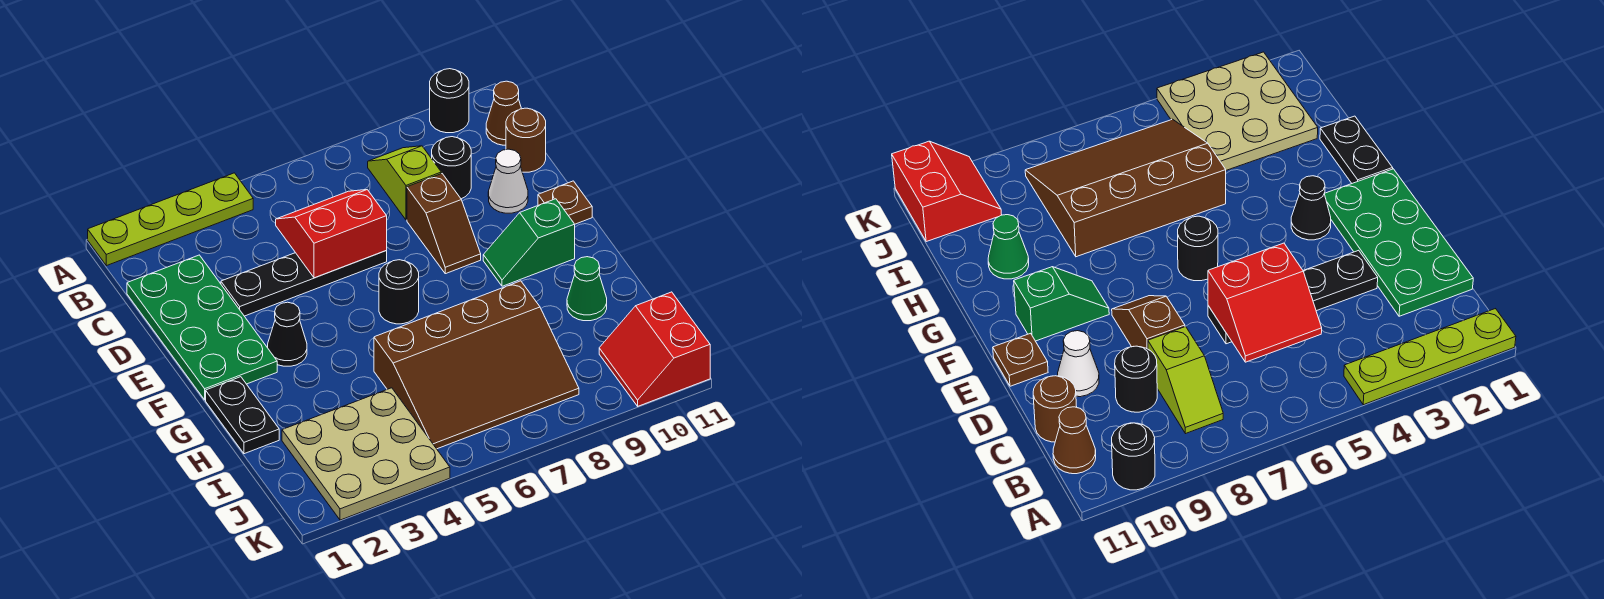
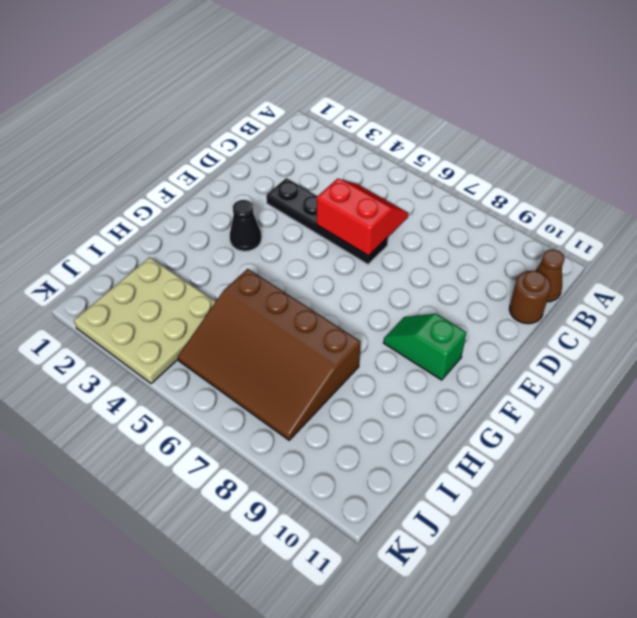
none -> lime 1x4 plate [88,173,253,266]
none -> black 1x1 round brick [430,69,469,133]
none -> lime 1x2 slope [368,146,441,220]

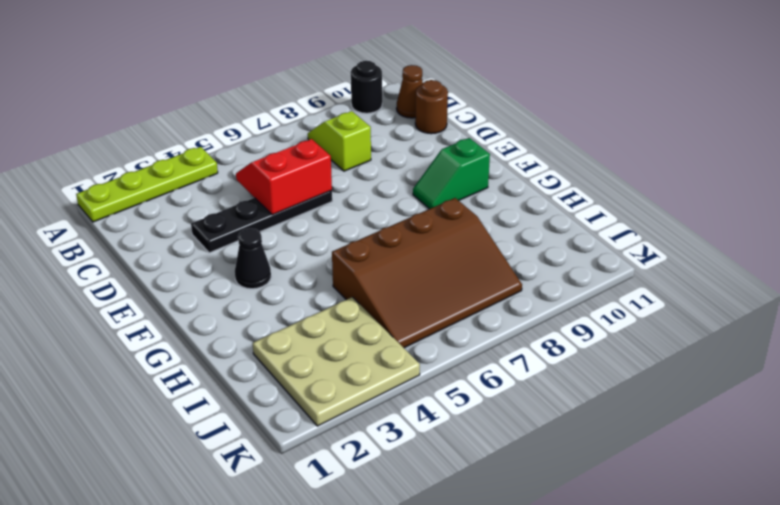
none -> green 2x4 plate [127,255,277,400]
none -> black 1x1 round brick [432,137,471,199]
none -> brown 1x2 slope [407,174,481,274]

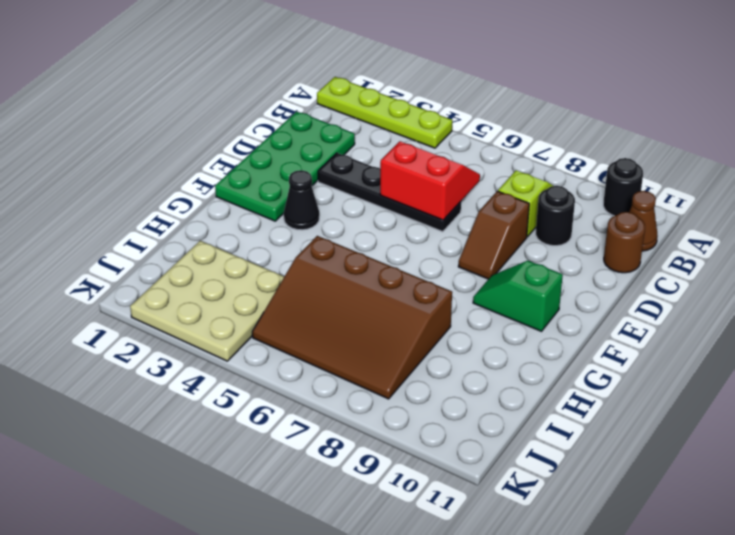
none -> white 1x1 cone [488,149,528,213]
none -> brown 1x1 plate [538,181,592,224]
none -> black 1x1 round brick [379,260,419,324]

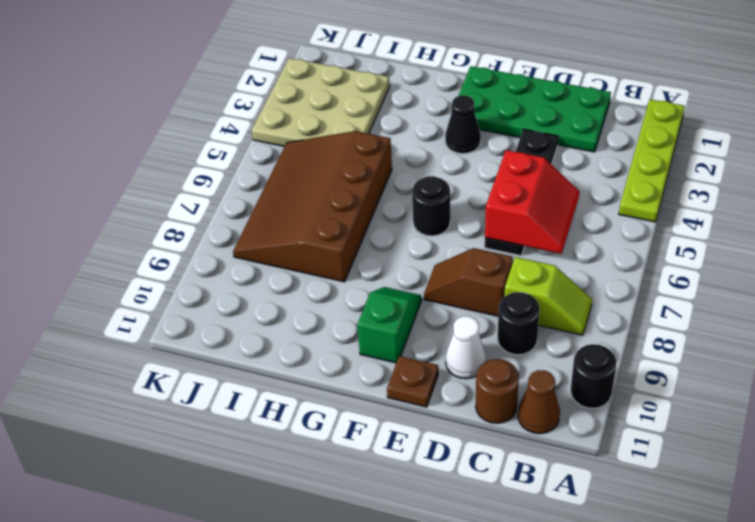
none -> black 1x2 plate [206,377,279,454]
none -> green 1x1 cone [567,257,607,321]
none -> red 2x2 slope [599,292,710,406]

